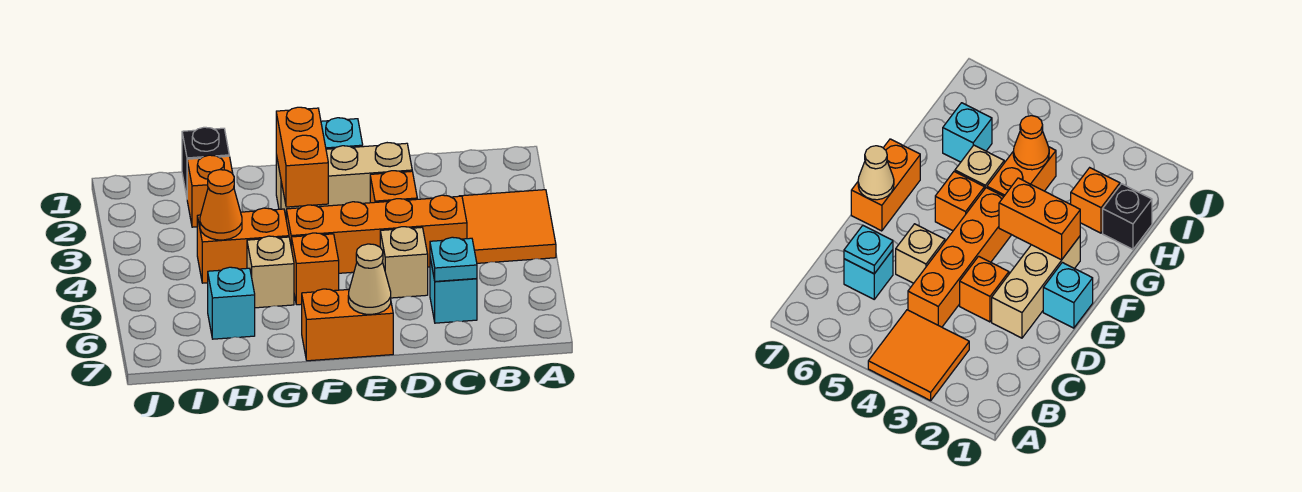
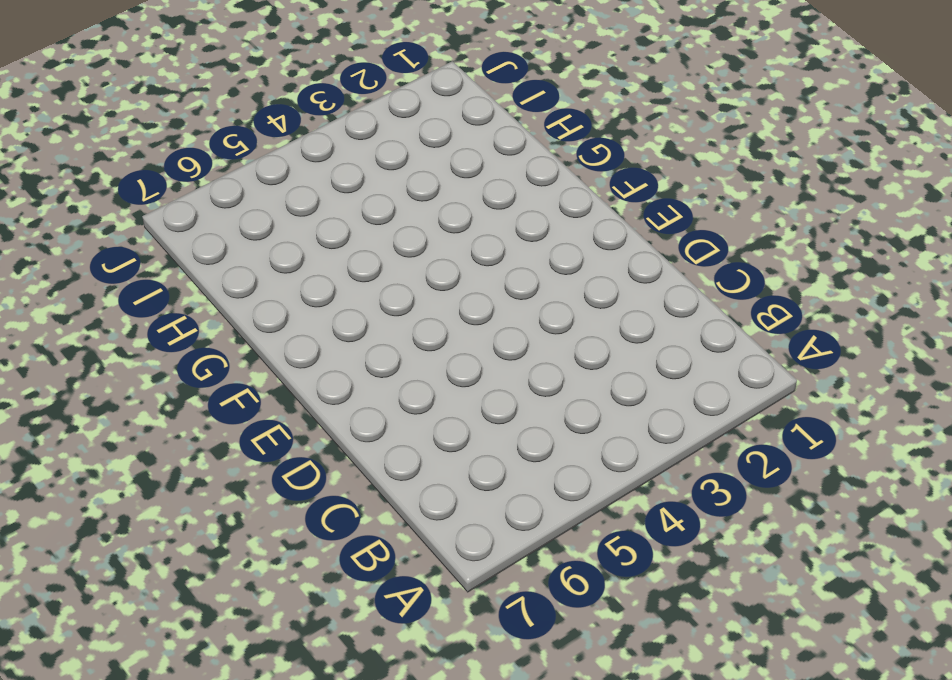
none -> orange 2x2 tile [462,190,556,263]
none -> orange 1x4 brick [286,195,467,273]
none -> cyan 1x1 brick [430,258,477,323]

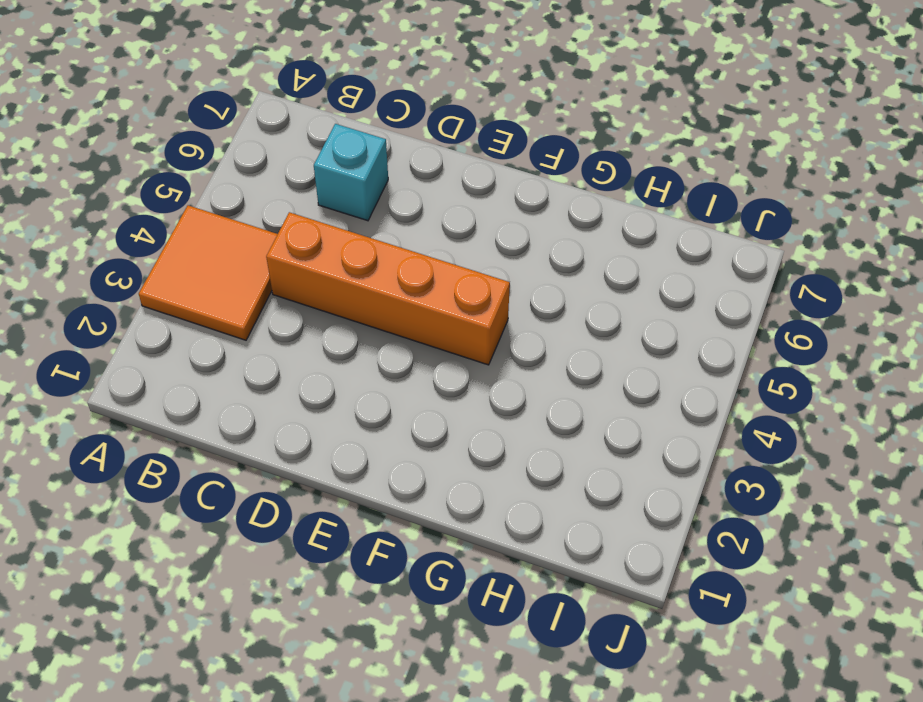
none -> tan 1x3 brick [276,143,412,216]
none -> orange 1x1 brick [370,171,417,203]
none -> tan 1x1 brick [380,227,428,298]

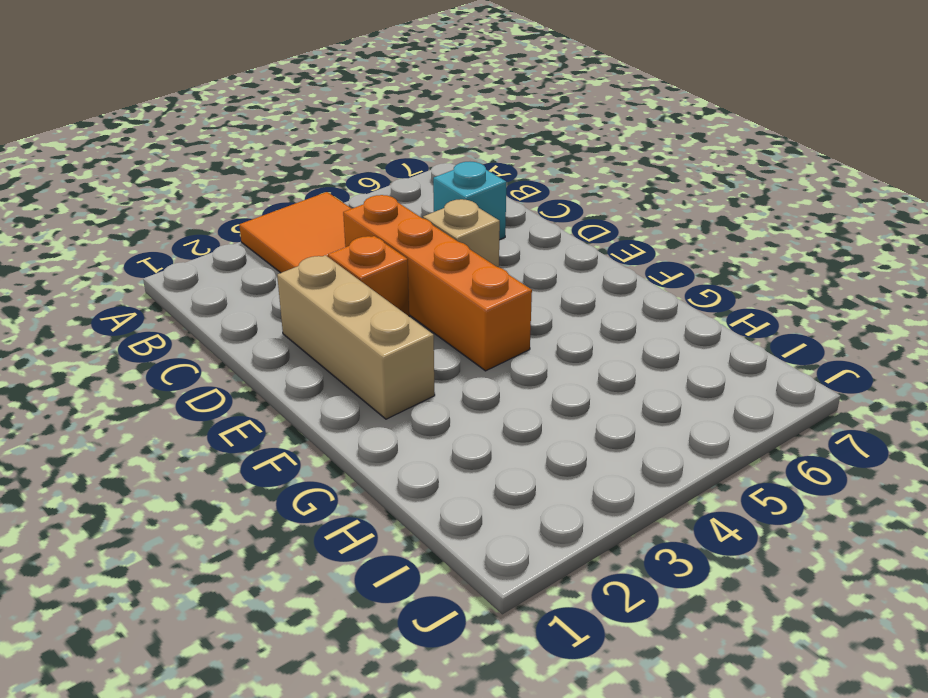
none -> cyan 1x1 brick [321,118,363,149]
none -> orange 1x2 brick [302,289,393,361]
none -> orange 1x1 brick [291,233,339,305]

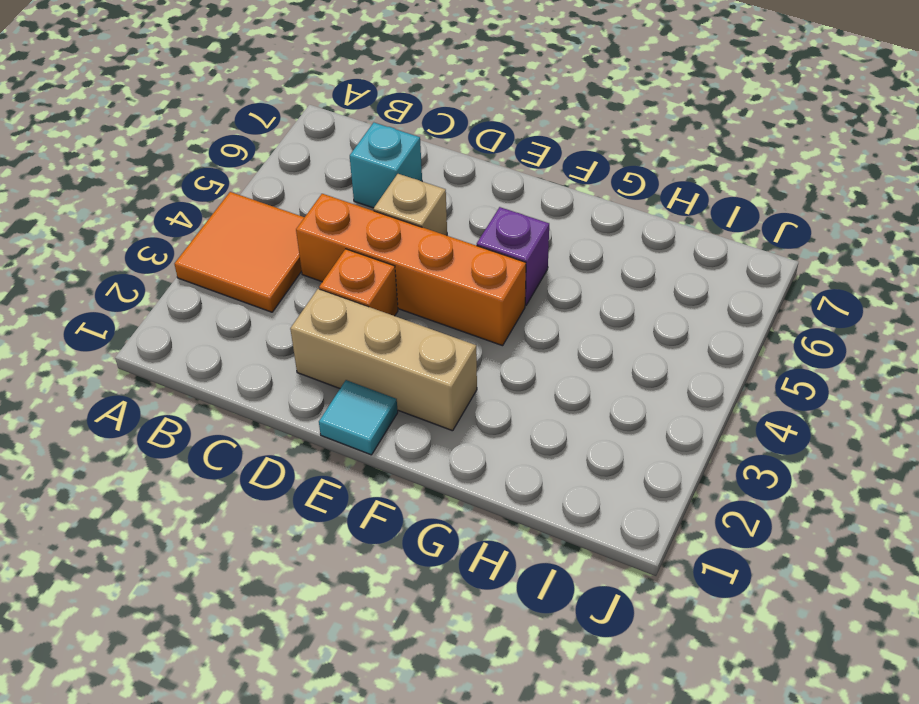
cyan 1x1 tile [319,380,398,455] -> cyan 1x1 brick [321,118,363,149]
purple 1x1 brick [477,207,549,305] -> orange 1x1 brick [291,233,339,305]
none -> orange 1x2 brick [302,289,393,361]
none -> orange 1x2 brick [197,208,289,283]
none -> tan 1x1 brick [247,236,294,308]

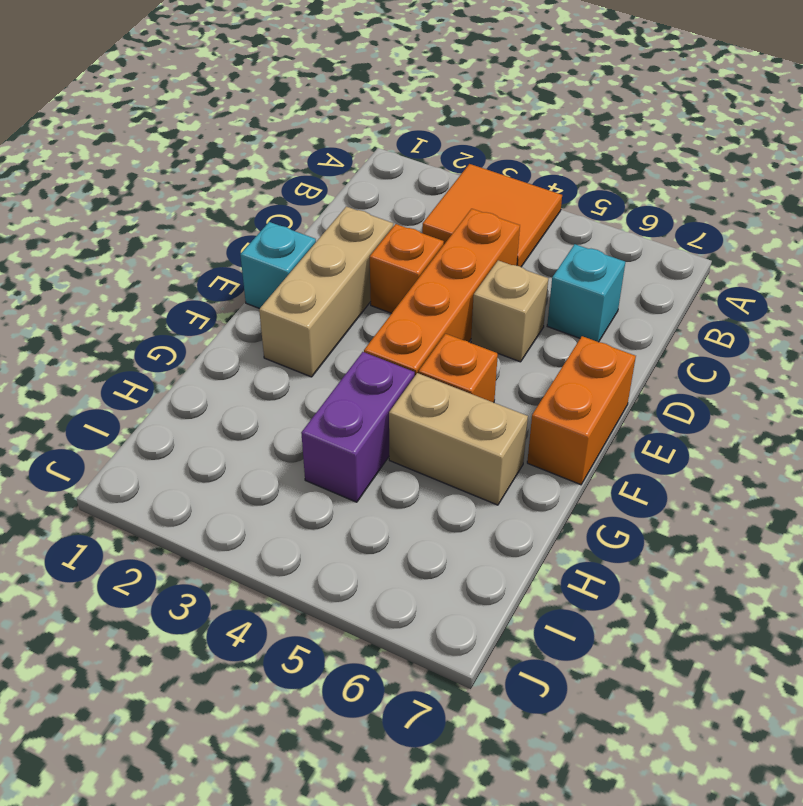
purple 1x2 brick [301,352,415,502] -> orange 1x2 brick [197,208,289,283]
tan 1x2 brick [389,373,528,505] -> tan 1x1 brick [247,236,294,308]
none -> black 1x1 brick [182,127,229,196]
none -> orange 1x1 brick [187,155,233,227]
none -> cyan 1x1 brick [208,267,255,339]

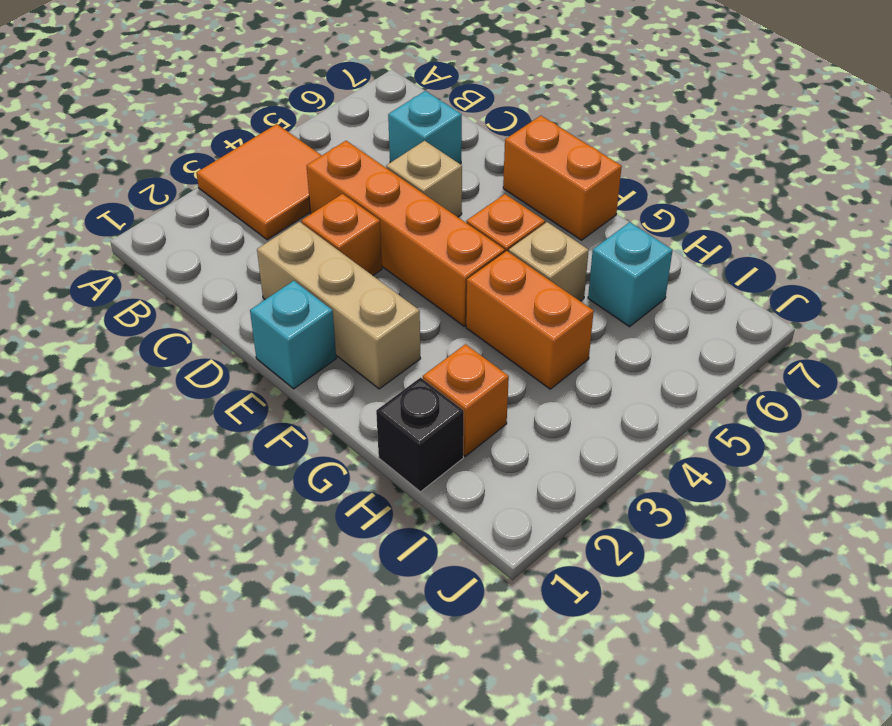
none -> cyan 1x1 plate [430,237,477,281]
none -> tan 1x1 cone [348,244,391,314]
none -> orange 1x2 brick [276,107,328,207]

